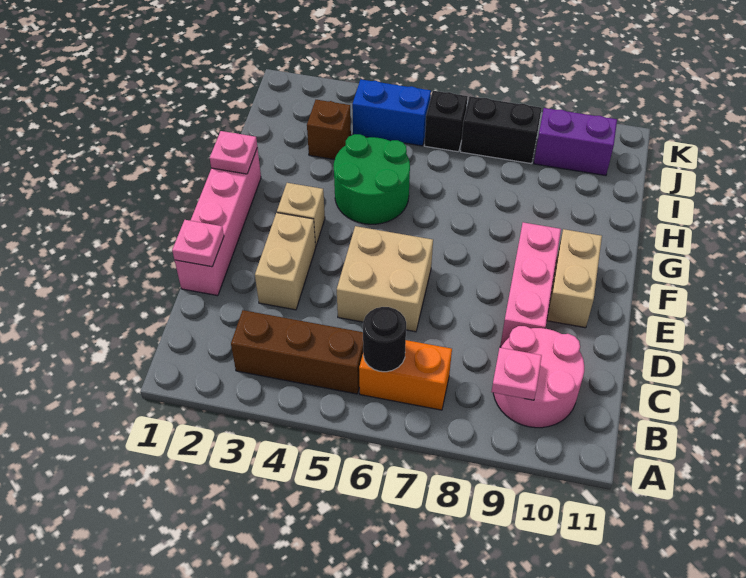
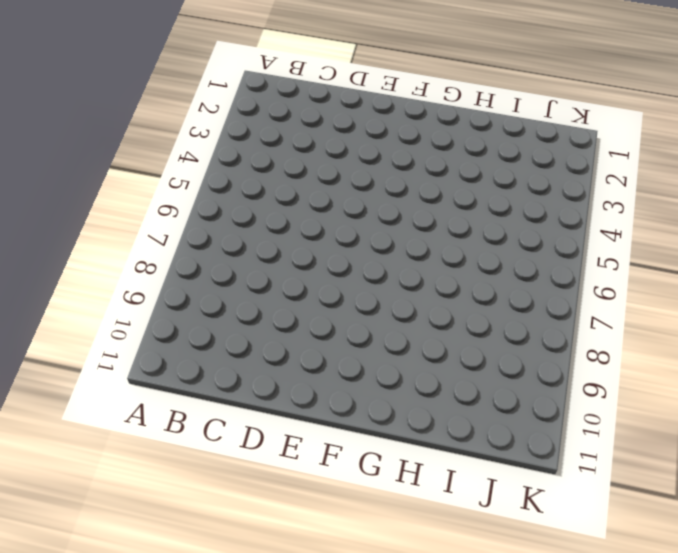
none -> brown 1x3 brick [231,310,363,394]
none -> orange 1x2 brick [359,340,452,410]
none -> pink 2x2 round brick [493,326,584,428]

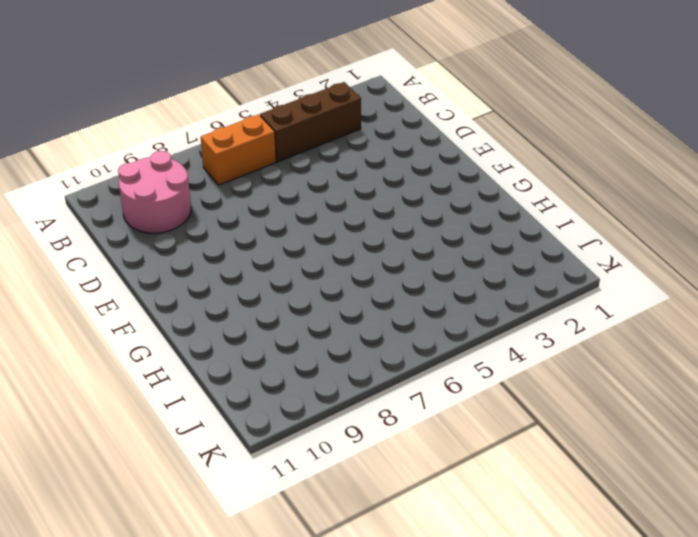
none -> pink 1x4 brick [175,148,261,296]
none -> tan 1x2 brick [255,213,316,310]
none -> tan 2x2 brick [337,226,433,332]

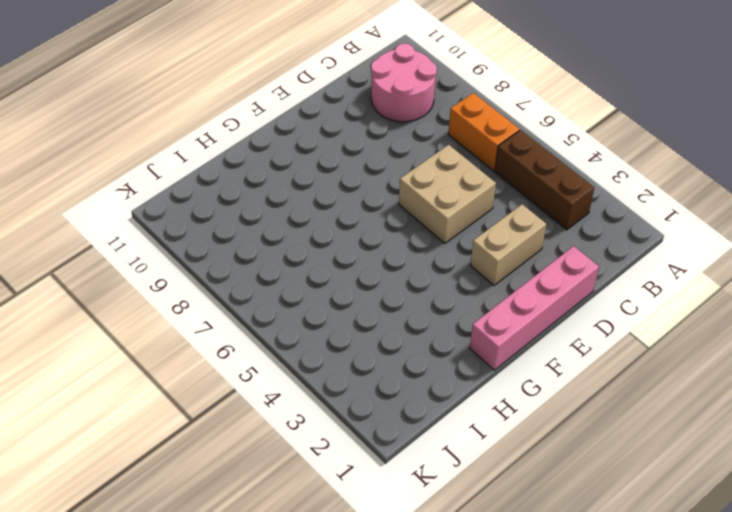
none -> pink 1x3 brick [500,222,561,347]
none -> tan 1x2 brick [547,229,602,328]
none -> tan 1x1 brick [277,183,325,247]

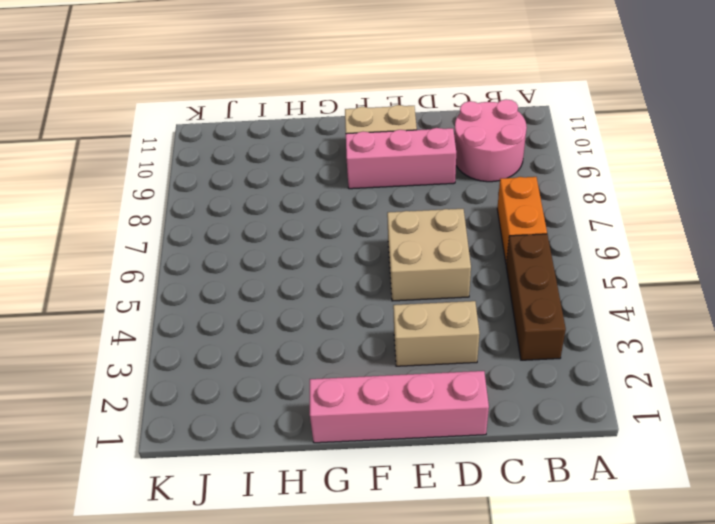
none -> tan 1x1 brick [277,183,325,247]
none -> green 2x2 round brick [334,134,410,224]
none -> brown 1x1 brick [307,100,351,160]

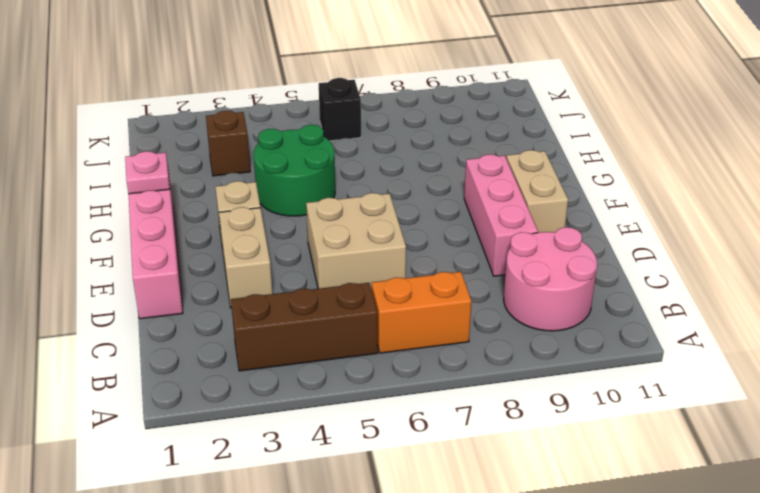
none -> blue 1x2 brick [352,79,431,146]
none -> black 1x2 brick [461,96,542,164]
none -> purple 1x2 brick [534,108,617,176]

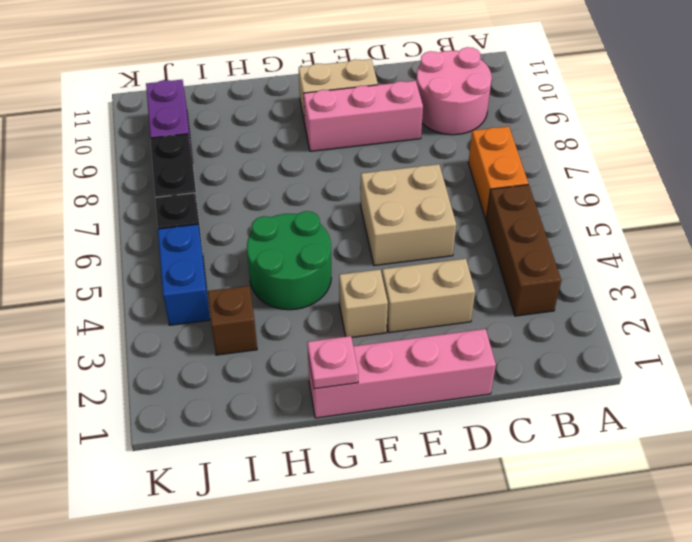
none -> black 1x1 round brick [363,307,406,372]
none -> pink 1x1 plate [491,348,542,400]
none -> pink 1x1 plate [172,220,224,267]

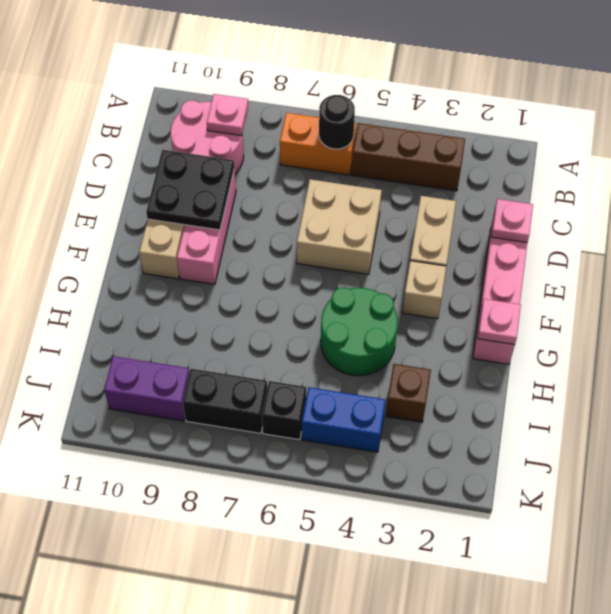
black 2x2 plate [146,150,234,230] -> none

